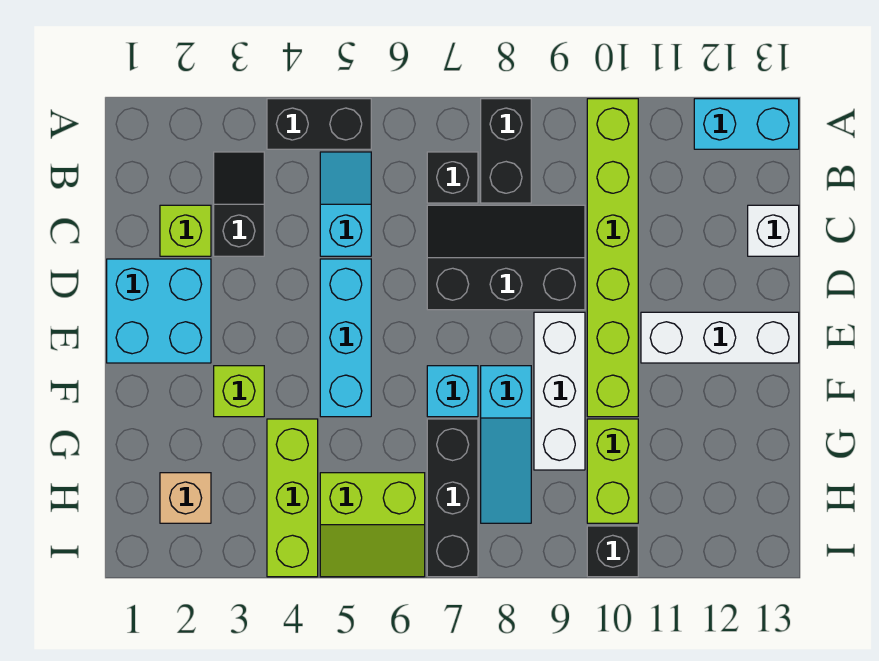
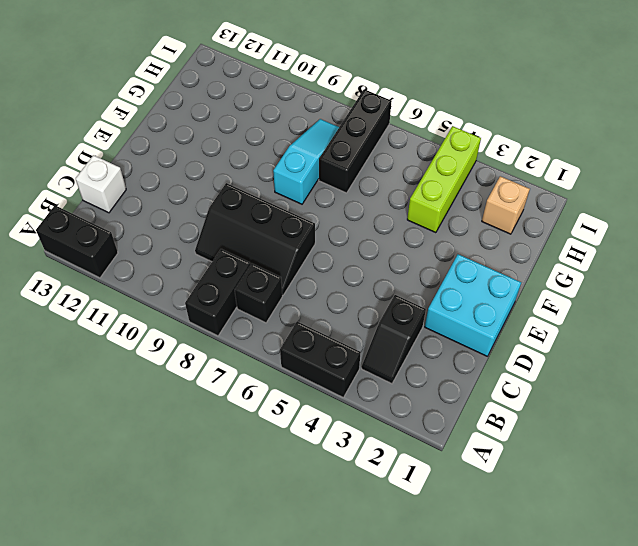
black 1x2 brick [36,206,118,278] -> cyan 1x2 brick [694,99,799,149]
none -> lime 1x6 brick [587,99,638,417]
none -> cyan 1x2 slope [320,152,371,256]
none -> lime 1x1 brick [160,205,211,256]

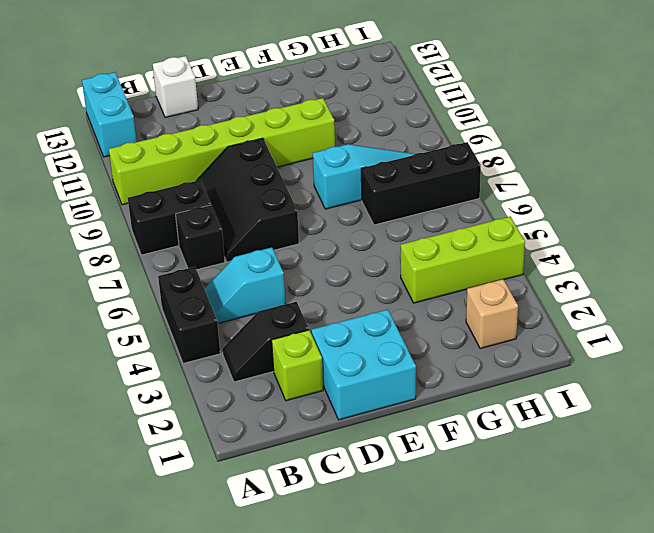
none -> cyan 1x3 brick [320,259,371,417]
none -> white 1x3 brick [534,312,585,470]
none -> white 1x3 brick [641,312,799,363]

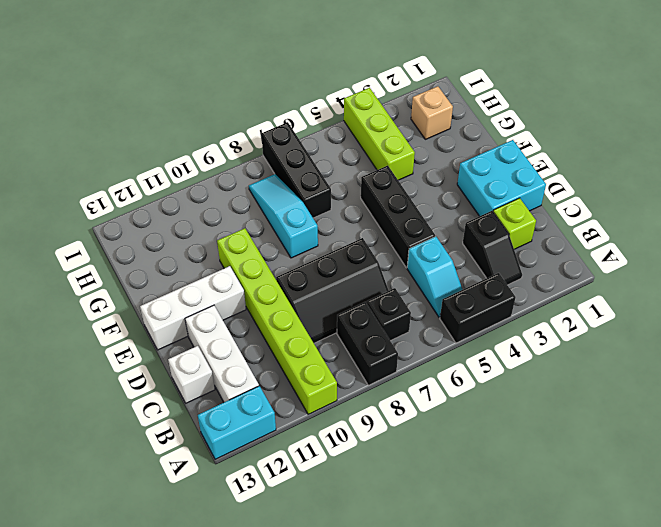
white 1x3 brick [185,305,259,402] -> white 1x3 brick moved to [534,312,585,470]
black 1x3 brick [361,166,435,268] -> cyan 1x3 brick [320,259,371,417]
none -> lime 1x1 brick [214,366,264,417]
none -> cyan 1x1 brick [427,366,478,417]
none -> lime 1x2 brick [587,419,638,523]

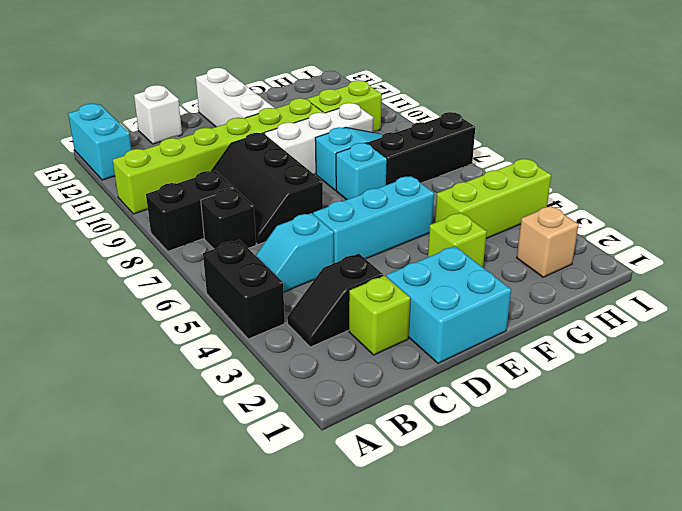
none -> lime 2x2 slope [320,473,425,577]
none -> black 1x1 brick [587,526,638,577]

